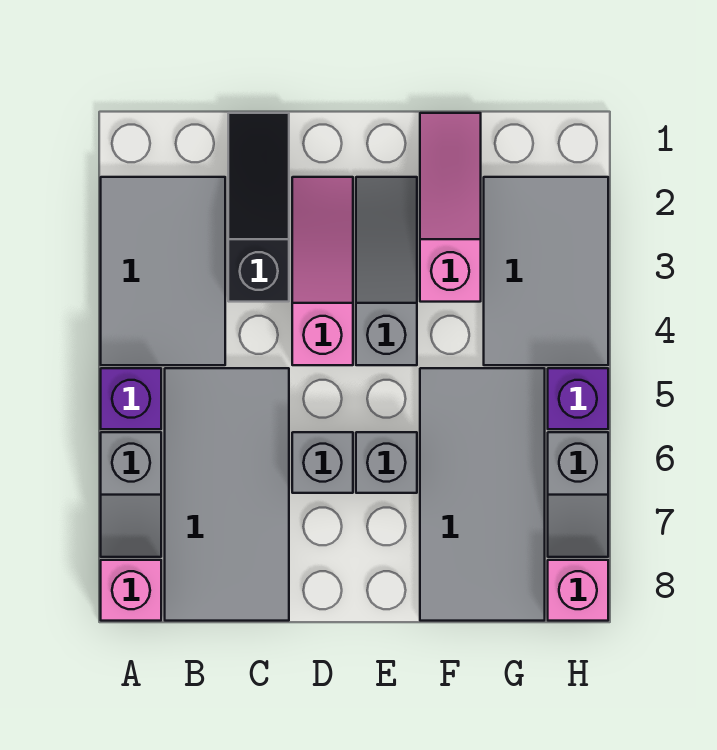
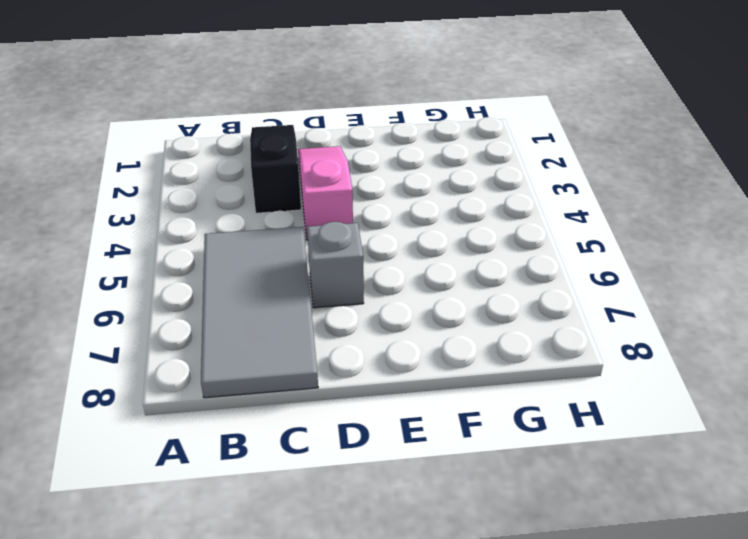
none -> grey 2x3 tile [101,177,225,365]
none -> purple 1x1 brick [101,368,161,429]
none -> grey 1x2 slope [101,432,161,557]

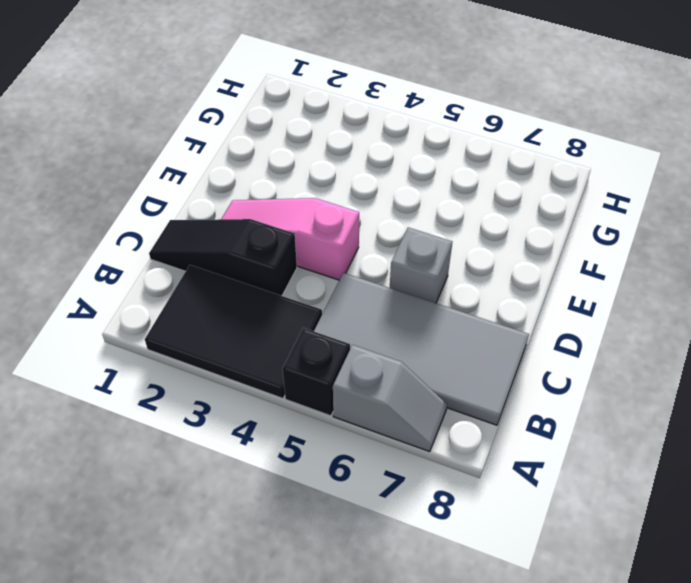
black 2x3 tile [145,265,322,398] -> grey 2x3 tile [101,177,225,365]
black 1x1 brick [283,328,350,416] -> purple 1x1 brick [101,368,161,429]
none -> pink 1x1 brick [101,560,161,621]
none -> grey 1x3 slope [356,177,417,365]
none -> grey 1x1 brick [356,432,417,493]

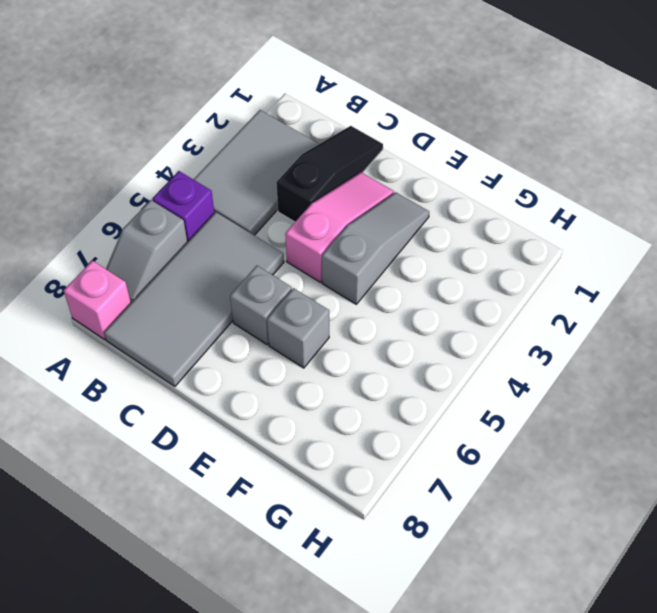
none -> pink 1x3 slope [420,113,481,302]
none -> grey 2x4 tile [420,368,545,621]
none -> grey 2x3 tile [484,177,608,365]

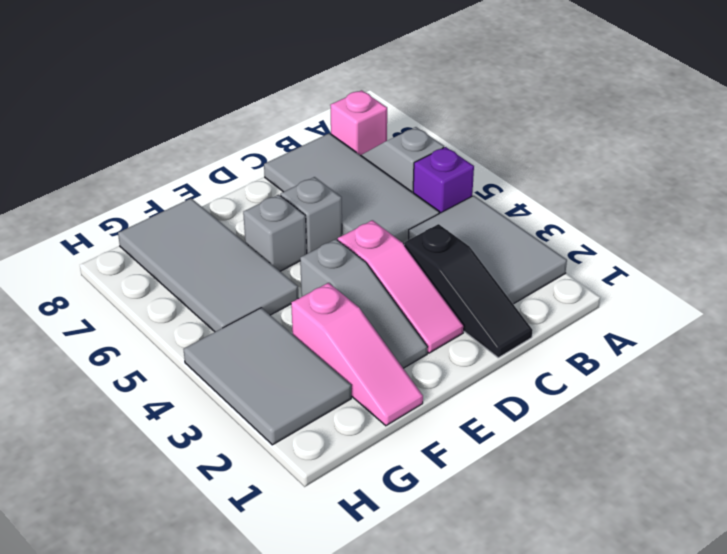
none -> purple 1x1 brick [548,368,608,429]
none -> grey 1x2 slope [548,432,608,557]
none -> pink 1x1 brick [548,560,608,621]

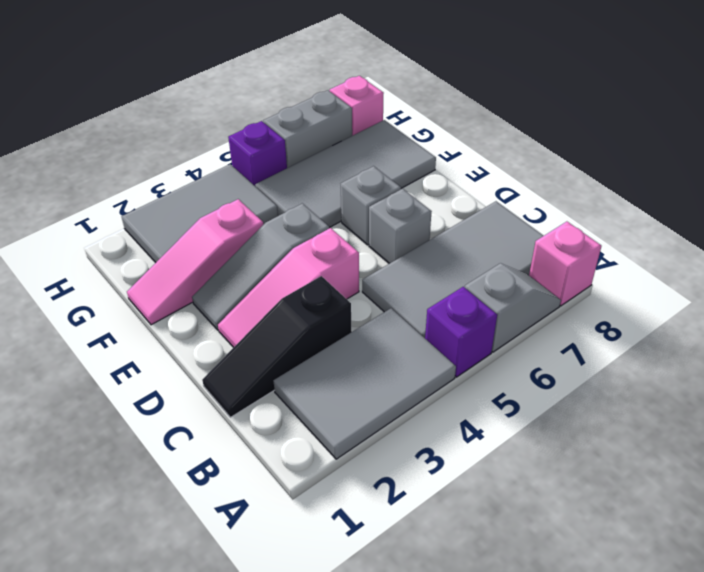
grey 1x2 brick [263,90,352,168] -> grey 1x2 slope [548,432,608,557]

